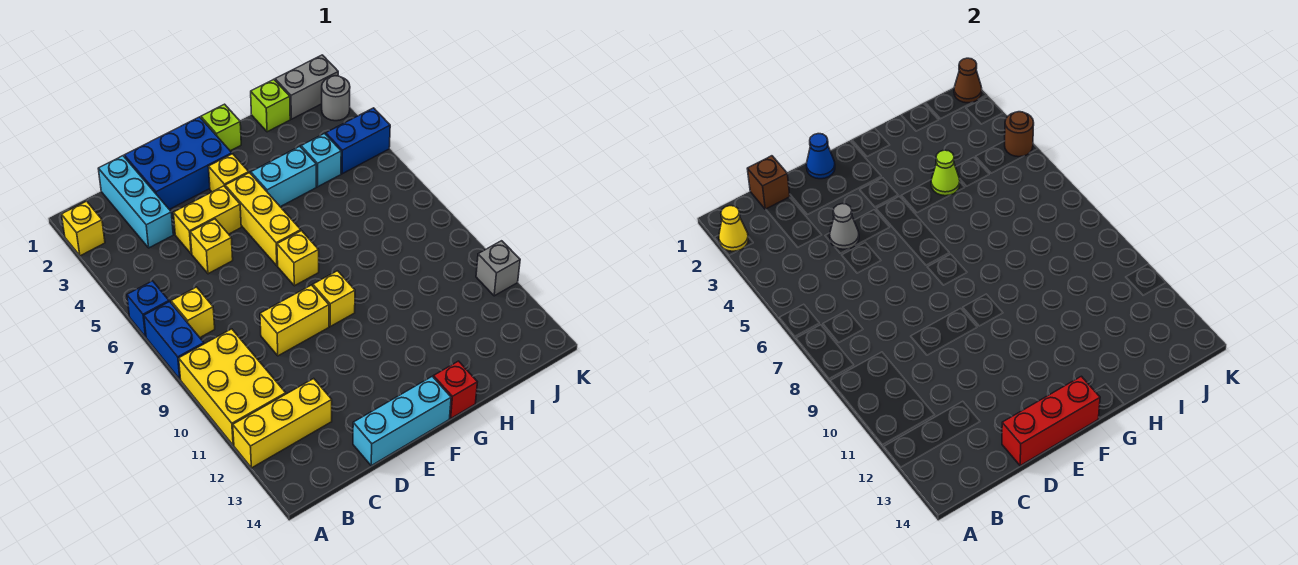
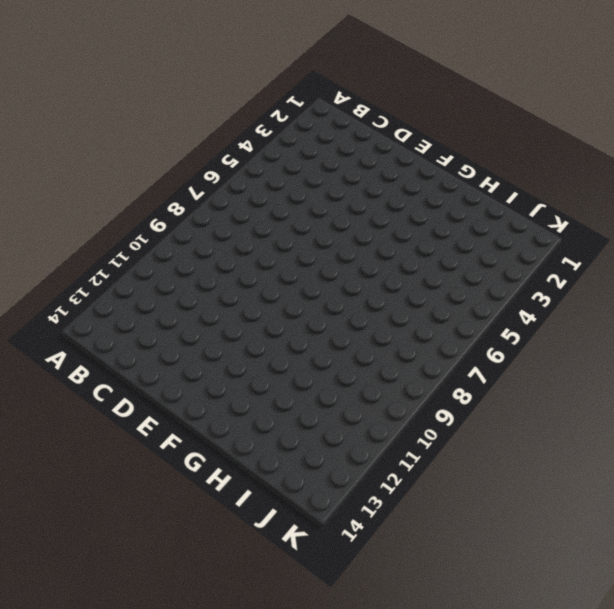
none -> yellow 1x1 brick [61,201,105,256]
none -> blue 1x1 brick [127,281,169,337]
none -> blue 1x2 brick [144,302,204,379]
none -> yellow 2x3 brick [179,329,286,445]

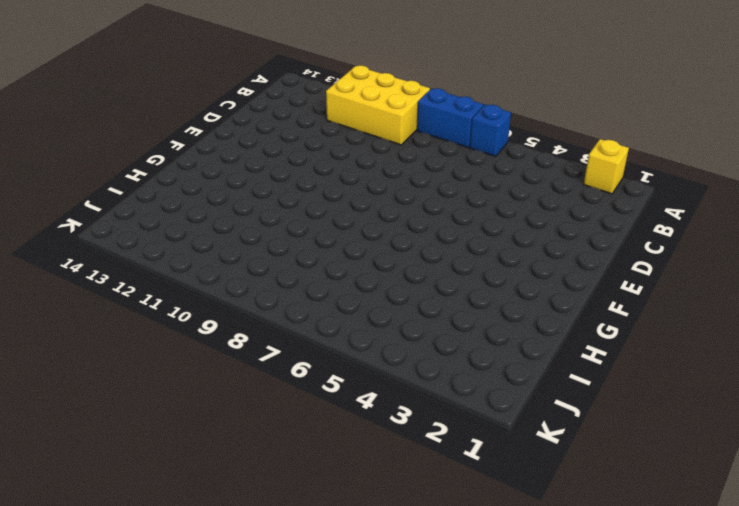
none -> yellow 1x3 brick [233,379,332,468]
none -> yellow 1x1 brick [171,287,215,337]
none -> cyan 1x3 brick [98,156,173,248]
none -> blue 2x3 brick [124,117,232,209]

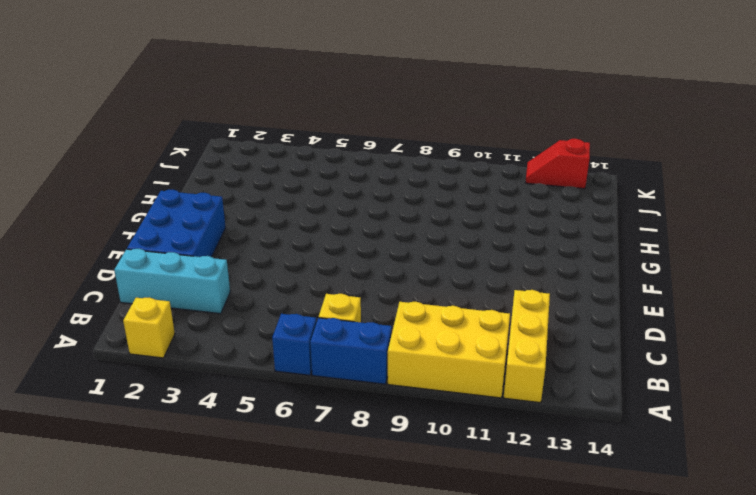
red 1x2 slope [525,139,590,189] -> none
none -> yellow 1x2 brick [173,186,241,254]
none -> yellow 1x1 brick [190,219,233,274]
none -> yellow 1x2 brick [260,285,329,356]
none -> cyan 1x3 brick [353,376,451,466]

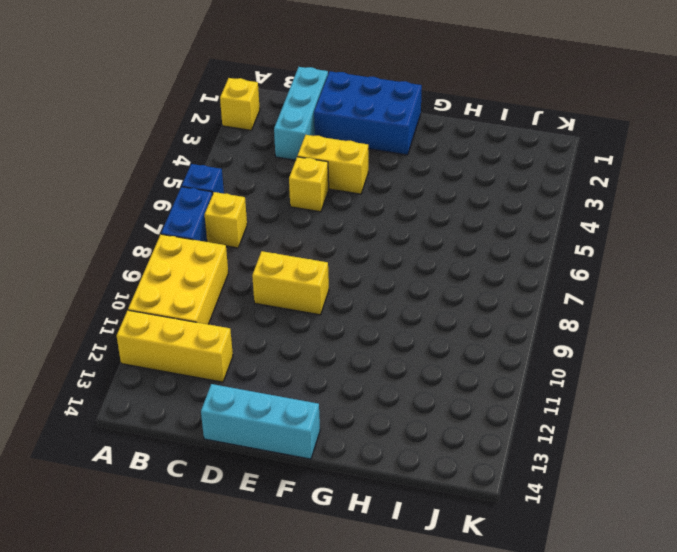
none -> yellow 1x1 brick [208,154,249,192]
none -> yellow 1x3 brick [225,173,301,266]
none -> yellow 1x1 brick [277,231,319,286]
none -> yellow 1x1 brick [313,271,355,327]

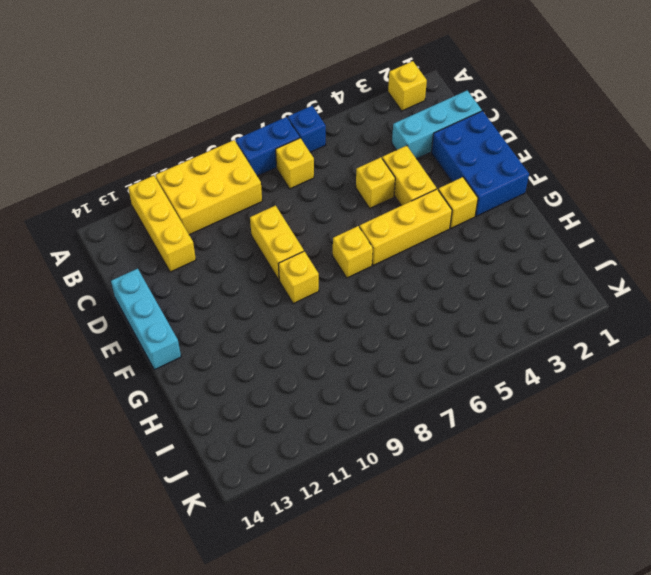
none -> lime 1x1 brick [201,104,241,151]
none -> cyan 1x2 brick [251,146,316,207]
none -> red 1x1 brick [434,361,477,418]
none -> lime 1x1 brick [251,79,290,132]

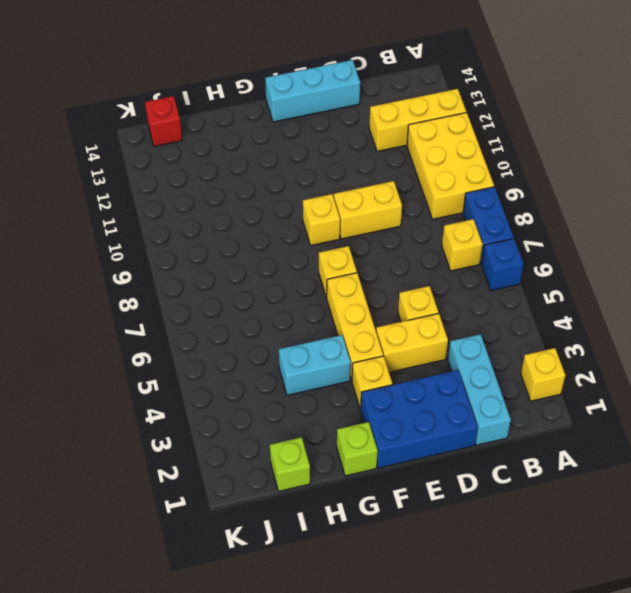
red 1x1 brick [145,96,182,147] -> red 1x1 brick moved to [434,361,477,418]
none -> cyan 1x1 brick [301,133,341,187]
none -> grey 1x2 brick [275,55,338,119]
none -> blue 1x2 brick [326,108,390,174]
none -> grey 1x1 round brick [322,76,350,121]

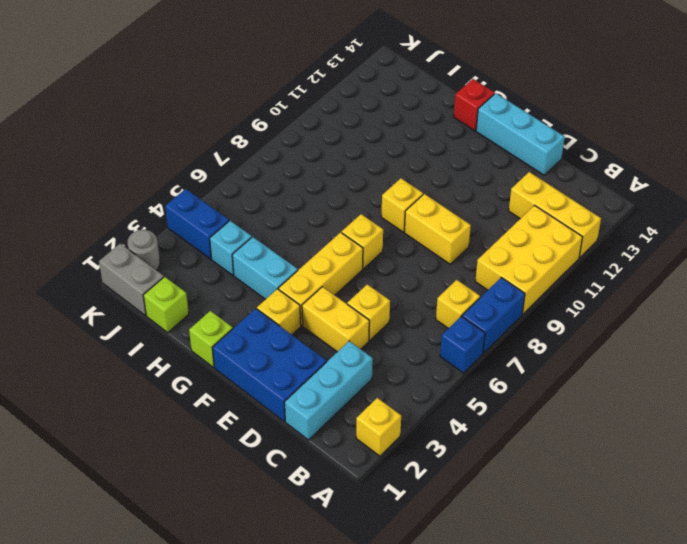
none -> grey 1x1 brick [476,241,520,296]
none -> yellow 1x1 cone [719,206,748,251]
none -> brown 1x1 brick [747,156,790,209]
none -> grey 1x1 cone [830,204,859,249]

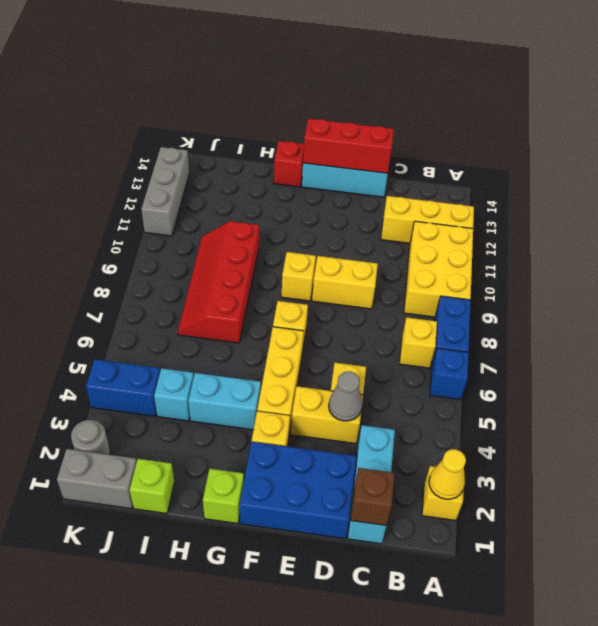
red 2x4 slope [178,221,259,343] -> none
grey 1x3 brick [141,147,189,236] -> grey 1x1 brick [476,241,520,296]
none -> blue 1x1 cone [806,134,835,179]
none -> lime 1x1 cone [931,150,960,196]
none -> brown 1x1 cone [954,58,982,103]
none -> brown 1x1 round brick [1005,112,1034,157]

